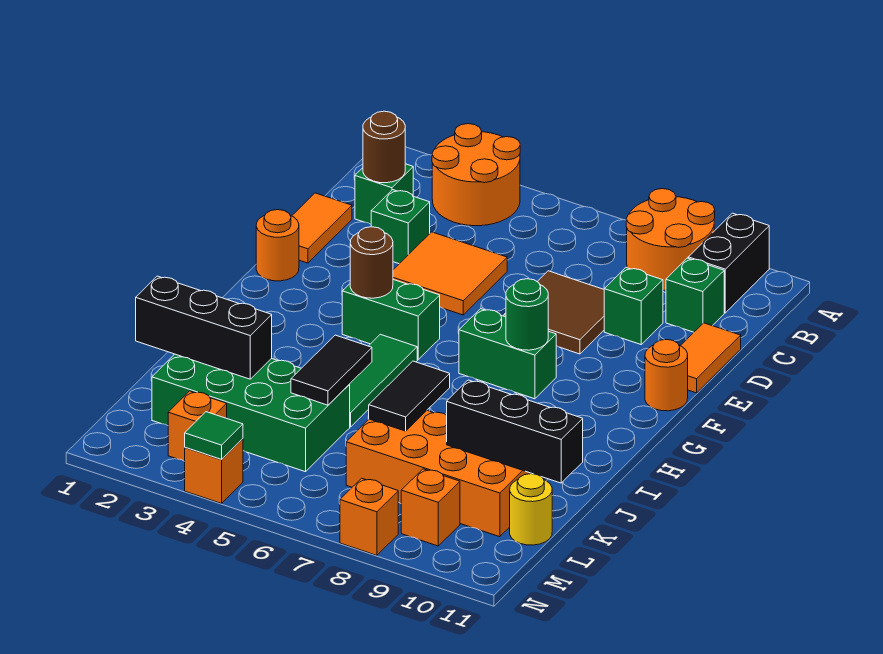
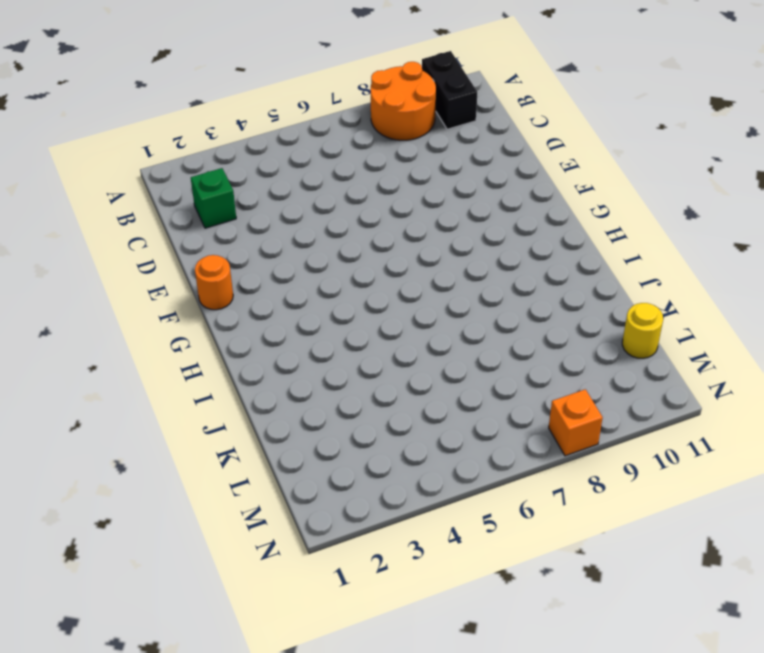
none -> orange 2x2 round brick [432,124,520,226]
none -> green 1x1 brick [666,258,724,332]
none -> orange 1x2 tile [292,193,352,263]
none -> green 1x1 brick [371,190,430,264]

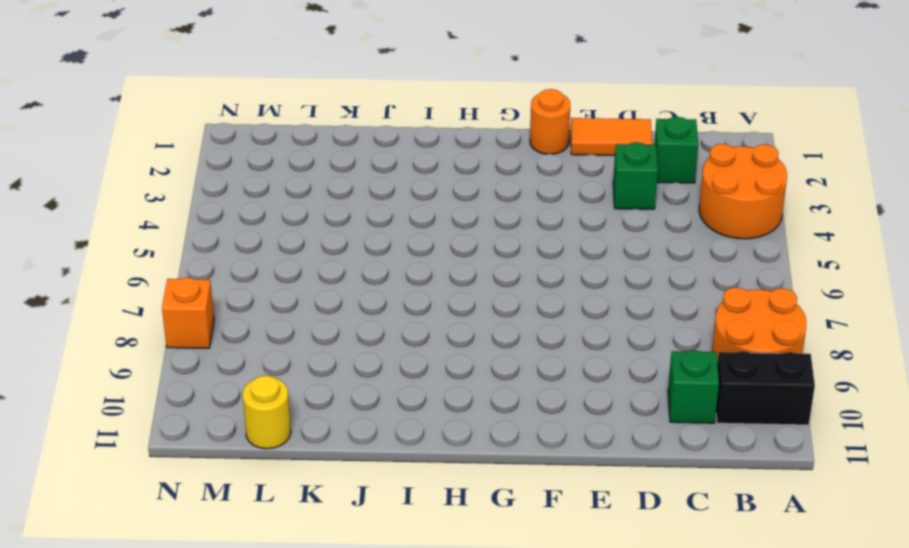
none -> orange 2x2 tile [393,232,507,315]
none -> brown 2x2 tile [504,271,604,354]
none -> green 1x1 brick [604,268,663,344]
none -> orange 1x2 tile [681,323,741,393]

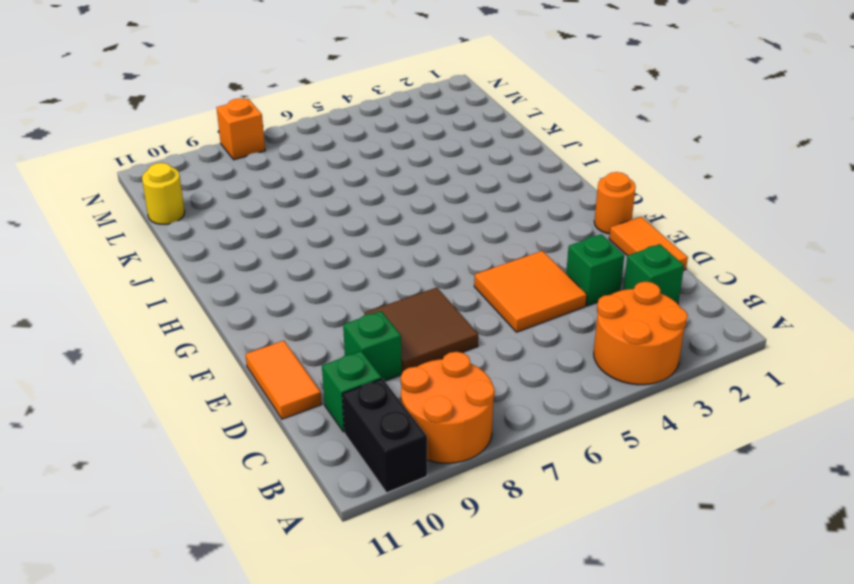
none -> orange 1x1 round brick [645,339,688,411]
none -> green 1x2 brick [342,280,440,360]
none -> green 1x2 brick [459,309,556,399]
none -> green 1x3 tile [349,334,417,427]

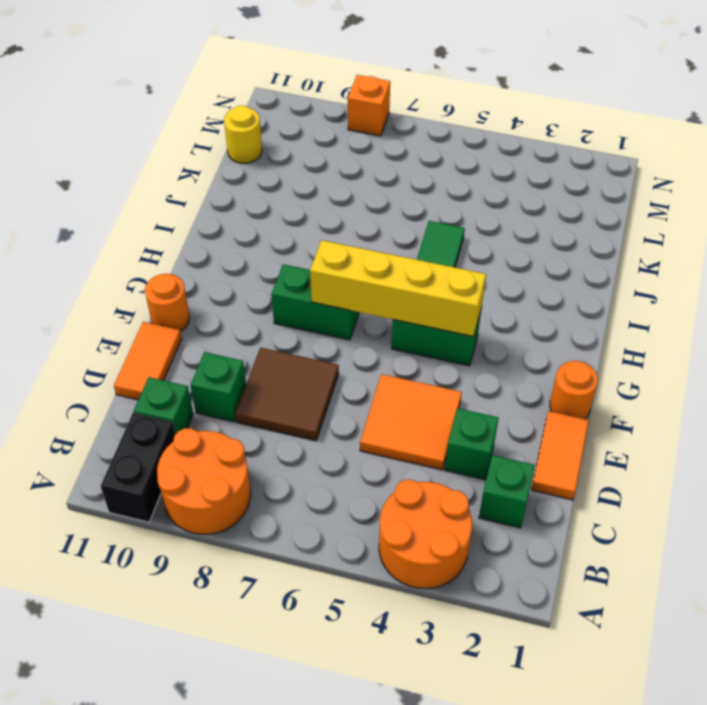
yellow 1x4 brick [310,240,486,337] -> brown 1x1 round brick [350,227,393,298]
none -> green 2x4 brick [152,354,350,472]
none -> orange 2x4 brick [346,411,544,537]
none -> orange 1x1 brick [168,391,227,461]
none -> orange 1x1 brick [401,469,460,546]

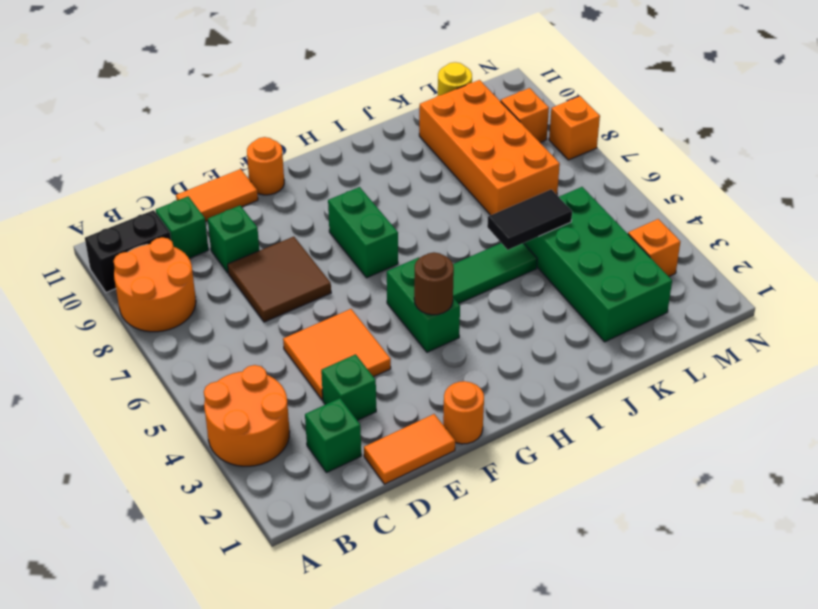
none -> orange 1x1 brick [185,439,243,503]
none -> brown 1x1 round brick [363,111,405,183]
none -> green 1x1 round brick [506,279,548,350]
none -> black 1x2 tile [368,361,450,431]

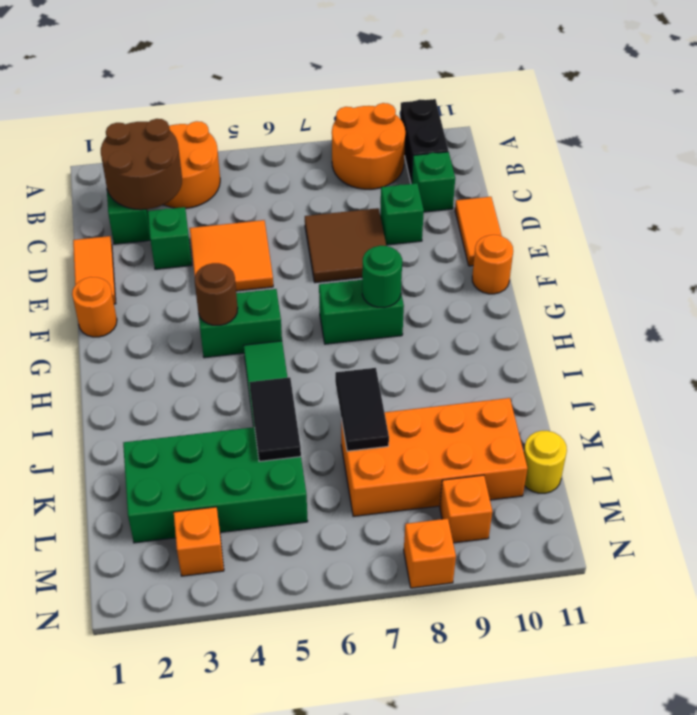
brown 2x2 round brick [101,119,182,210] -> brown 1x1 round brick [363,111,405,183]
none -> orange 1x1 brick [185,439,243,503]
none -> black 1x3 brick [136,276,272,379]
none -> black 1x3 brick [447,380,583,483]
none -> green 1x1 tile [185,412,243,459]

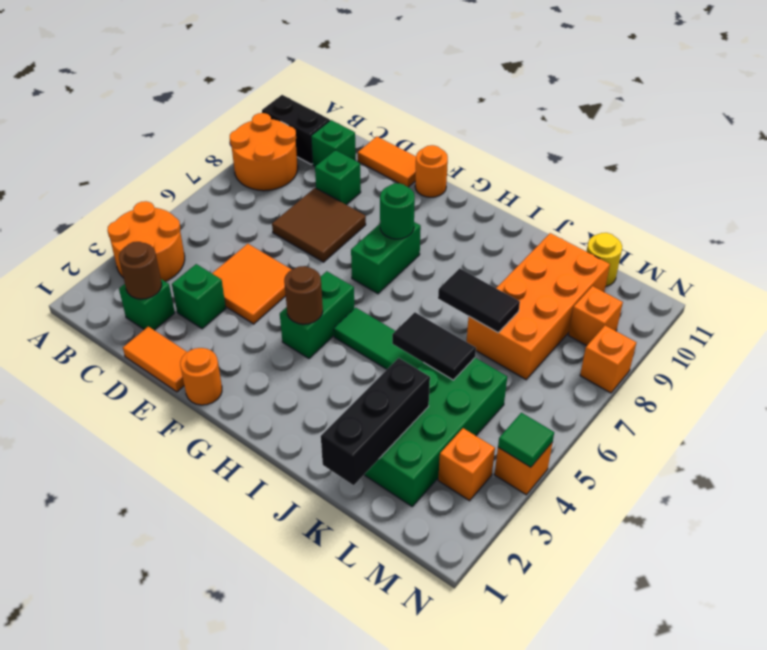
none -> black 1x3 brick [447,380,583,483]

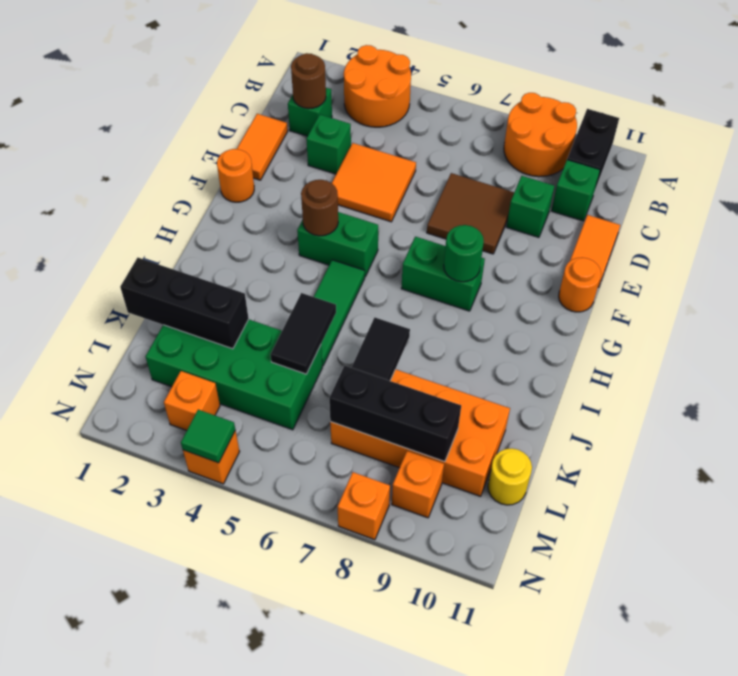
black 1x3 brick [329,365,461,462] -> black 1x3 brick moved to [447,380,583,483]

